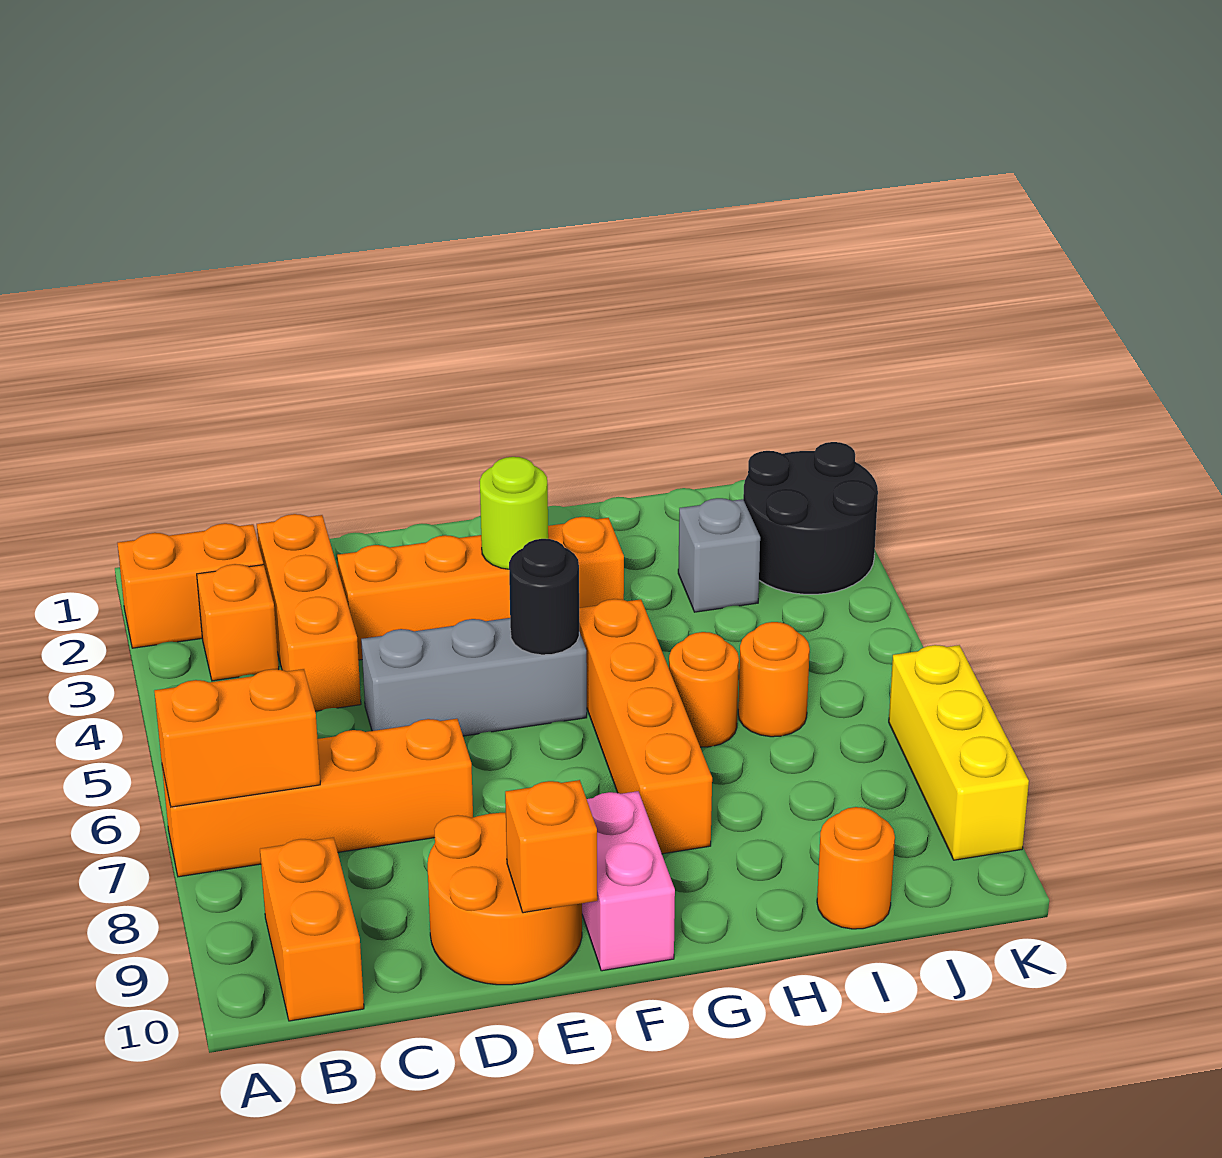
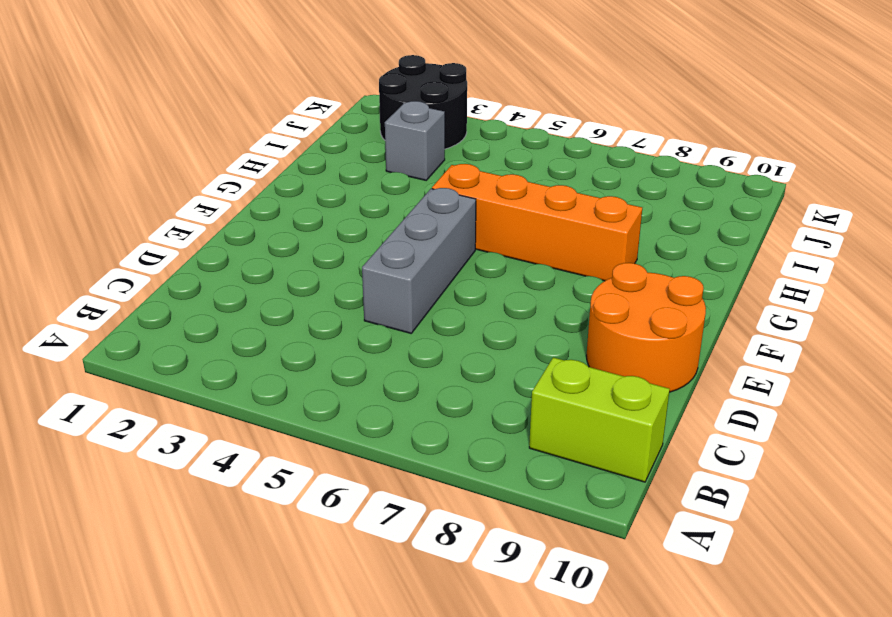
lime 1x2 brick [529,357,670,482] -> orange 1x2 brick [260,837,364,1021]
none -> orange 1x2 brick [117,523,263,648]
none -> orange 1x4 brick [162,719,473,877]
none -> orange 1x1 brick [197,564,279,681]

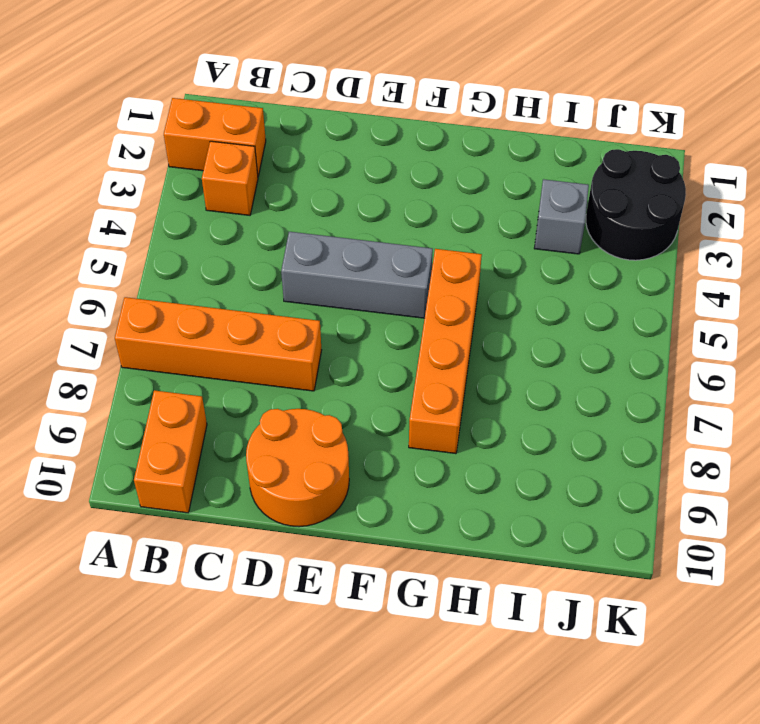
none -> orange 1x3 brick [257,514,361,711]
none -> orange 1x4 brick [337,517,624,660]
none -> pink 1x2 brick [582,791,675,971]

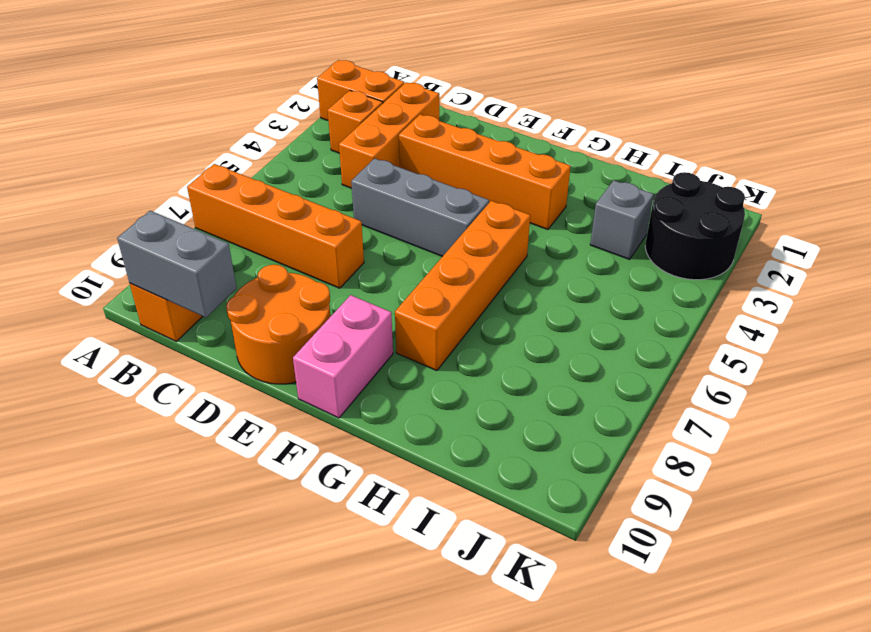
grey 1x2 brick [117,211,237,317] -> none
none -> orange 1x1 round brick [669,632,739,747]
none -> orange 1x1 round brick [738,622,810,737]
none -> orange 1x1 round brick [817,807,895,929]

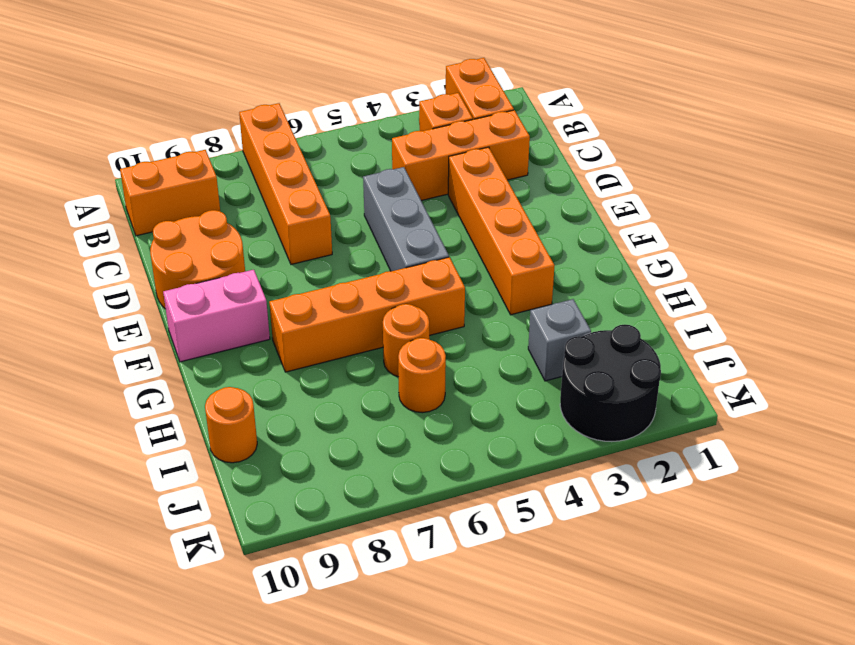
none -> yellow 1x3 brick [889,645,1029,860]
none -> orange 1x2 brick [154,669,320,807]
none -> orange 1x1 brick [505,780,597,913]

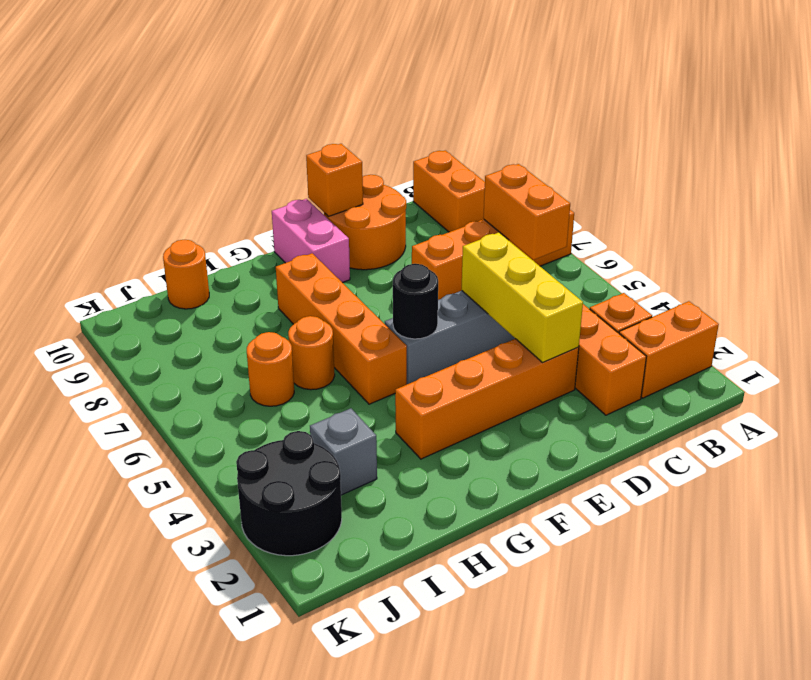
orange 1x2 brick [483,164,570,260] -> orange 1x2 brick turned to [154,669,320,807]
yellow 1x3 brick [461,232,583,363] -> yellow 1x3 brick moved to [889,645,1029,860]
none -> lime 1x1 round brick [480,457,548,569]

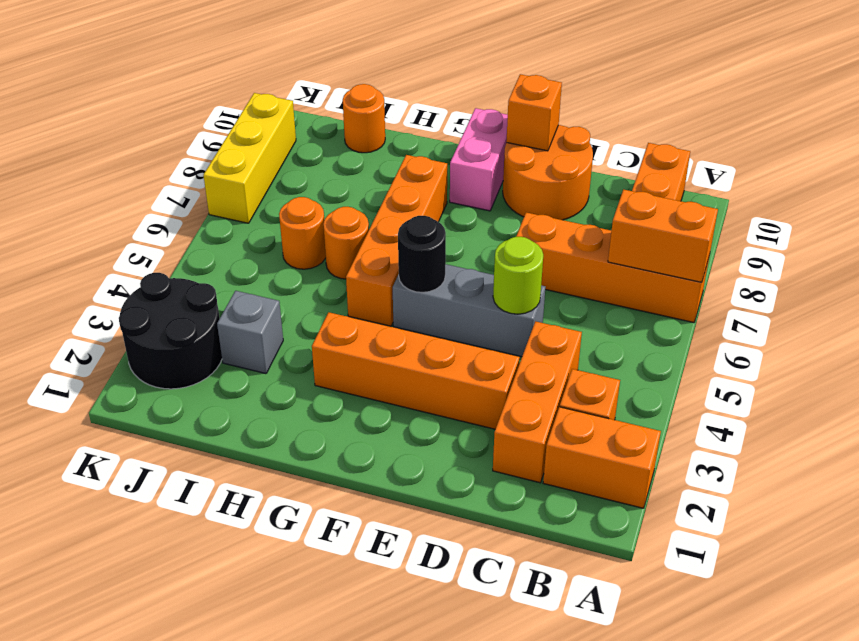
lime 1x1 round brick [493,237,543,314] -> lime 1x1 round brick moved to [480,457,548,569]

